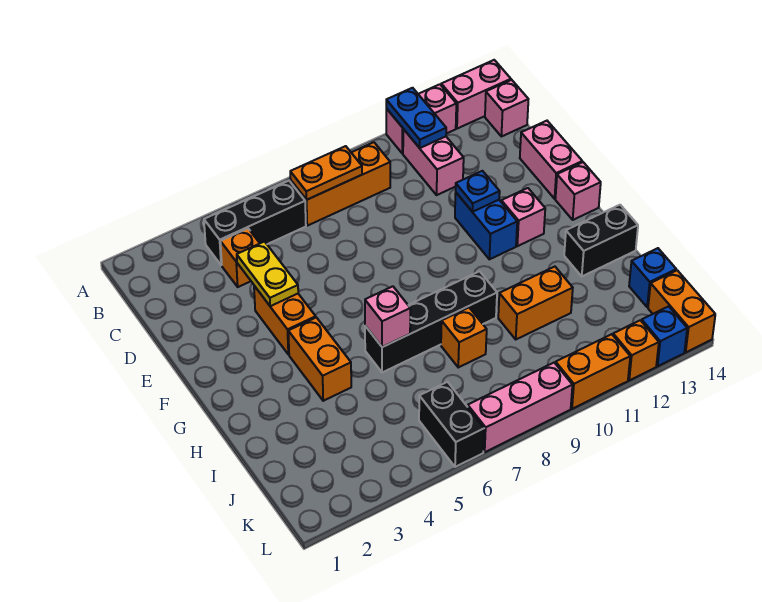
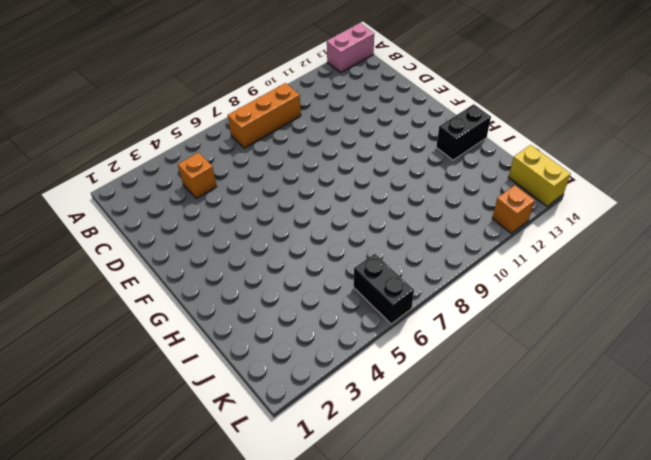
yellow 1x2 brick [509,145,571,206] -> orange 1x2 brick [648,270,715,352]
none -> pink 1x2 brick [386,84,456,154]
none -> black 1x3 brick [204,181,306,265]
none -> pink 1x2 brick [403,129,464,195]

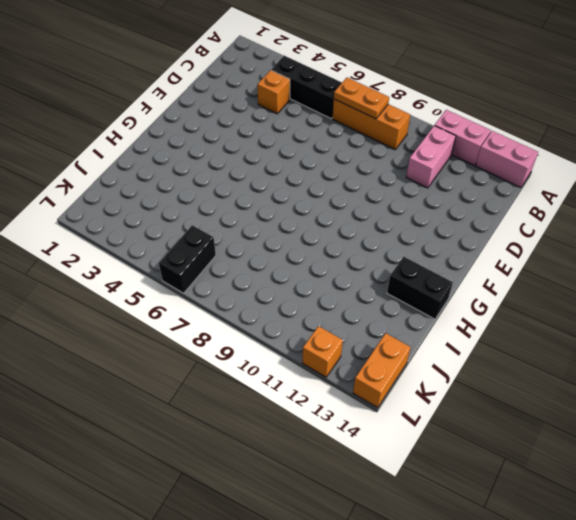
none -> pink 1x1 brick [485,80,528,137]
none -> pink 1x2 brick [520,121,582,199]
none -> orange 1x2 brick [254,286,316,355]

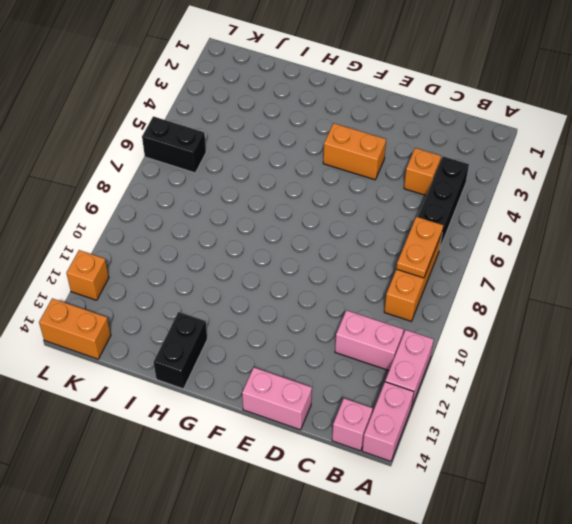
none -> blue 1x2 brick [455,193,517,259]
none -> pink 1x1 brick [501,188,545,246]
none -> pink 1x1 brick [555,162,601,220]

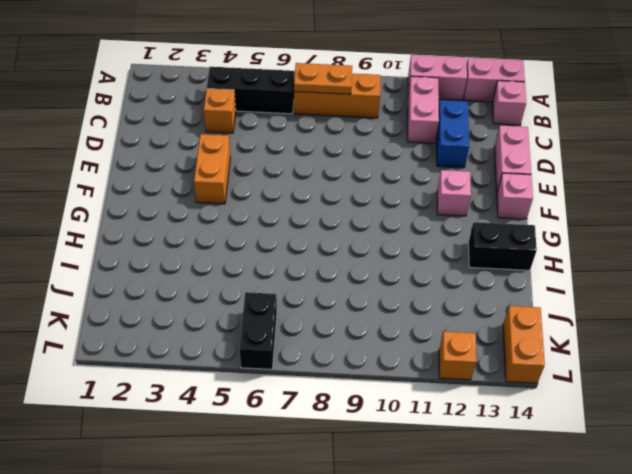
blue 1x2 brick [436,100,469,168] -> blue 1x2 brick moved to [455,193,517,259]
none -> orange 1x2 brick [288,317,351,401]
none -> black 1x4 brick [365,271,497,373]
none -> orange 1x1 brick [441,308,487,367]

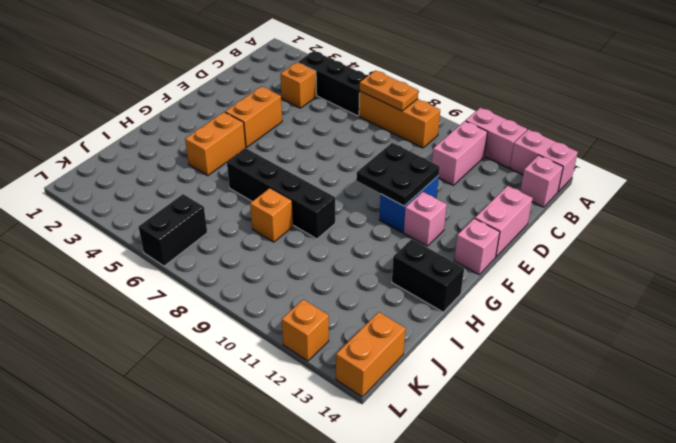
black 2x2 plate [356,143,440,206] -> blue 1x1 plate [456,171,500,212]
none -> orange 1x2 brick [498,267,573,339]
none -> blue 1x1 brick [629,248,676,307]
none -> pink 1x3 brick [468,363,572,452]

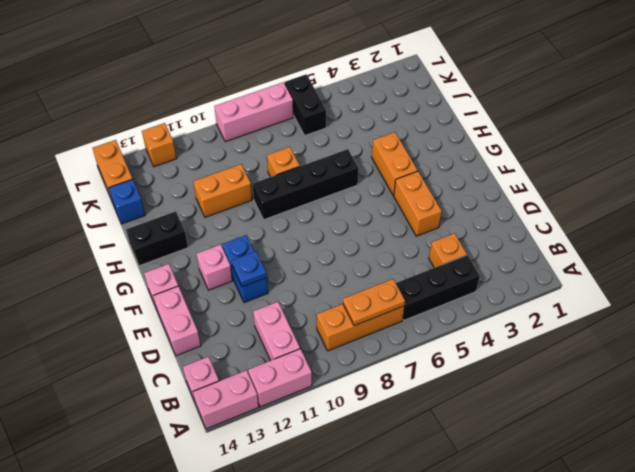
none -> orange 1x2 brick [556,334,630,409]
none -> blue 1x1 brick [642,306,687,366]
none -> blue 1x2 plate [386,88,446,148]

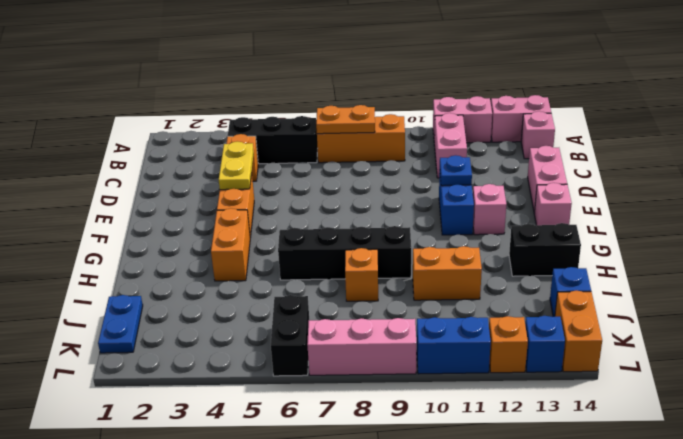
blue 1x2 plate [98,295,143,353] -> blue 1x2 plate moved to [386,88,446,148]
blue 1x2 brick [417,317,491,374] -> orange 1x2 brick [556,334,630,409]
none -> pink 1x1 brick [365,286,410,347]

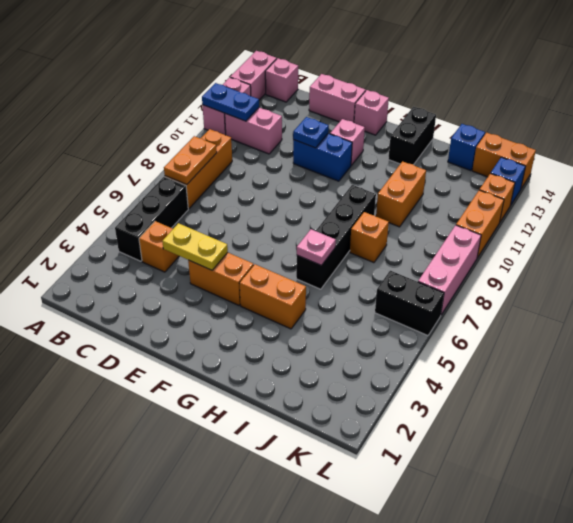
pink 1x1 plate [297,229,336,265] -> pink 1x1 brick [365,286,410,347]

